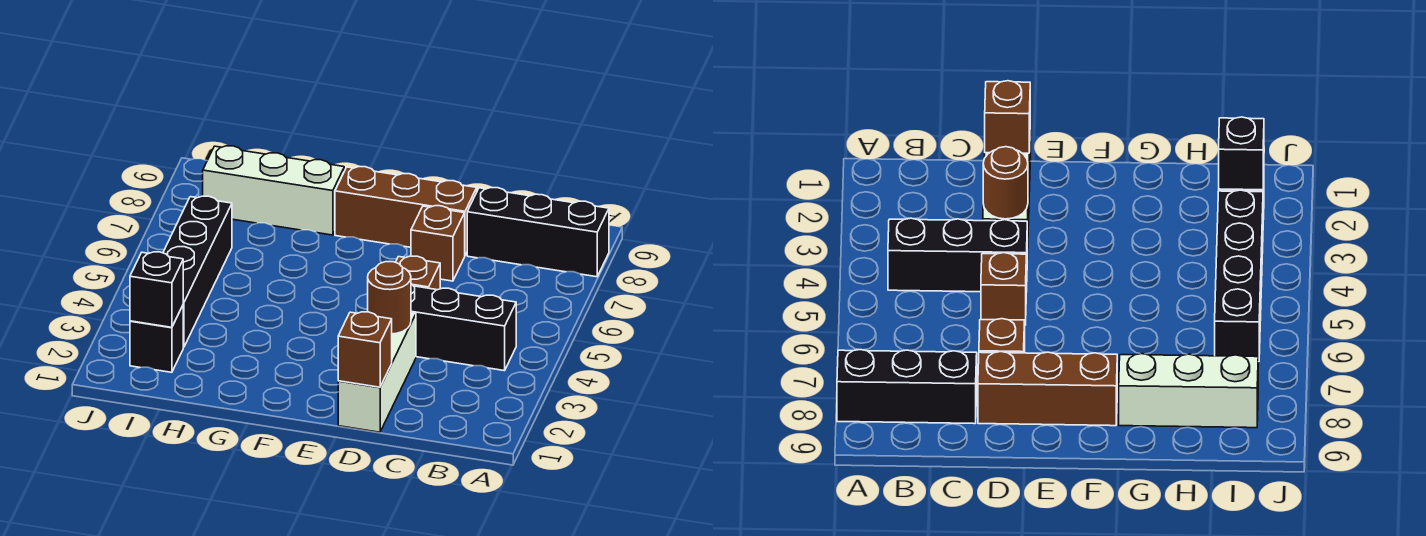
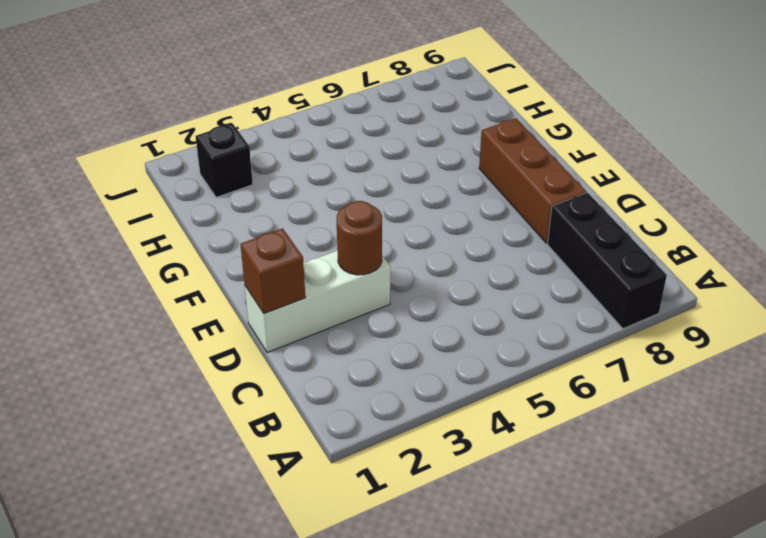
none -> black 1x3 brick [411,284,516,371]
none -> brown 1x1 brick [396,256,440,290]
none -> brown 1x1 brick [411,206,465,281]

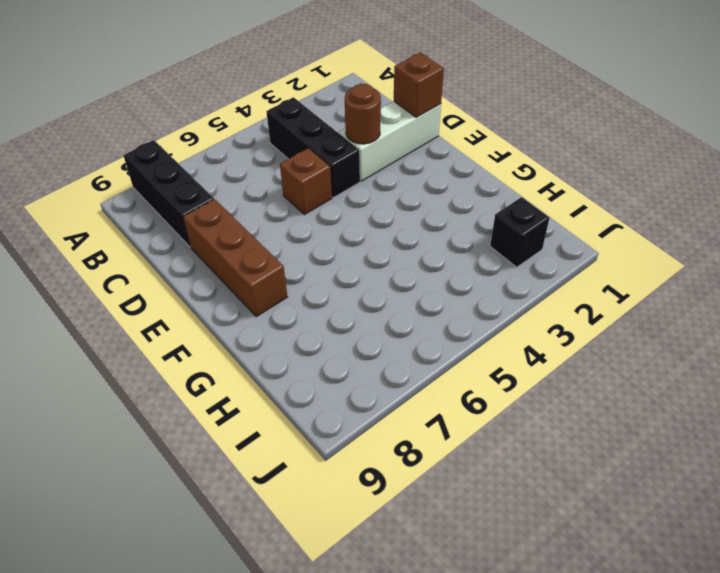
none -> brown 1x1 brick [411,206,465,281]
none -> white 1x3 brick [203,146,344,235]
none -> black 1x4 brick [163,196,232,347]

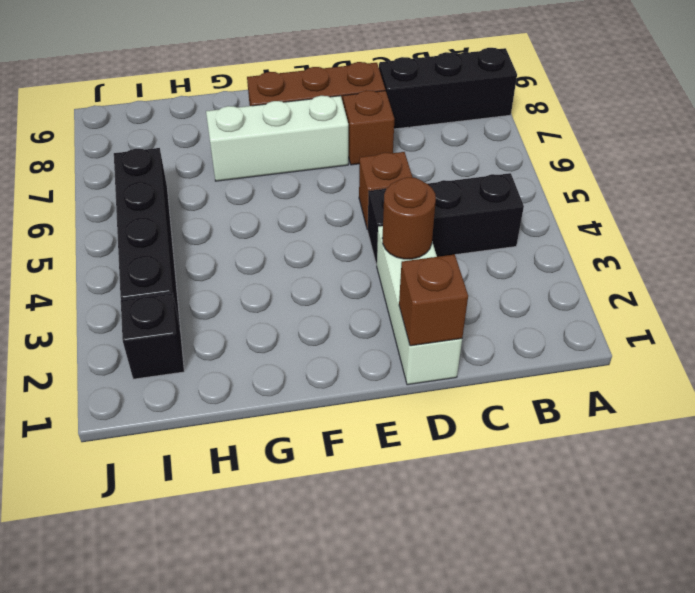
white 1x3 brick [206,96,348,181] -> white 1x3 brick moved to [203,146,344,235]
none -> black 1x1 brick [130,252,183,327]

